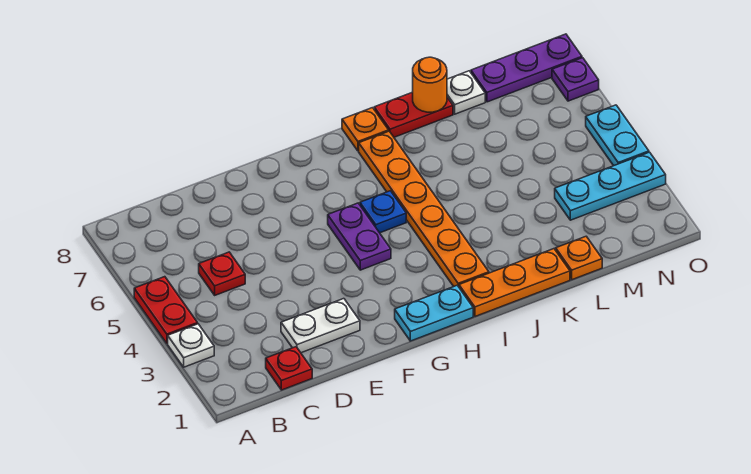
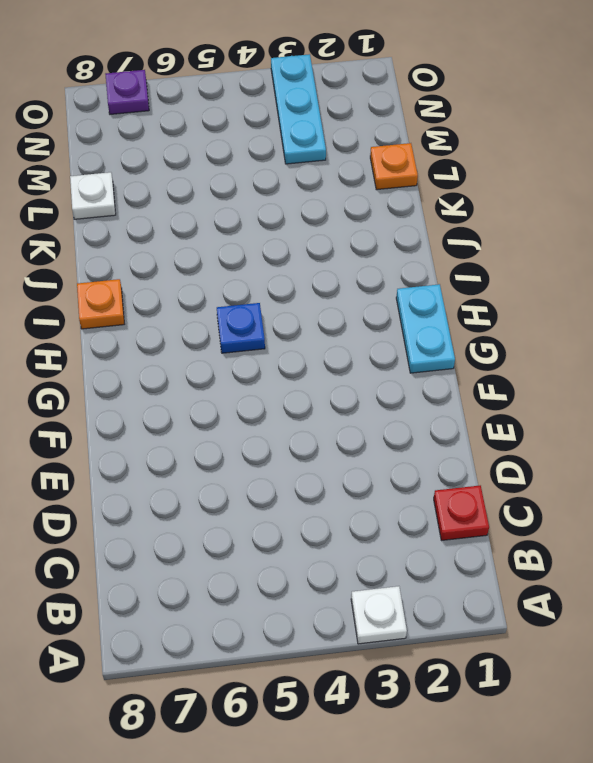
none -> red 1x2 plate [134,277,198,344]
none -> red 1x1 plate [199,252,245,295]
none -> white 1x2 plate [281,299,360,353]

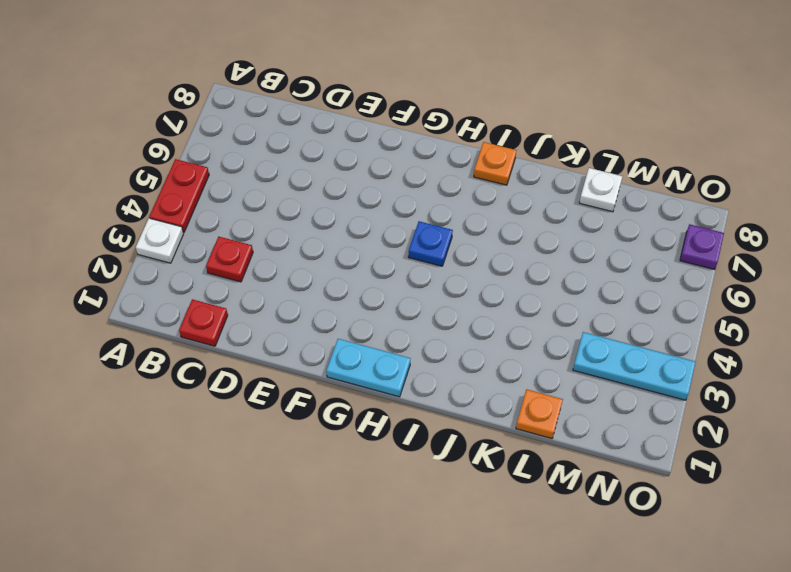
red 1x1 plate [206,237,253,282] -> red 1x1 plate moved to [199,252,245,295]
none -> white 1x2 plate [281,299,360,353]
none -> purple 1x2 plate [328,203,391,270]
none -> orange 1x3 plate [459,249,570,316]

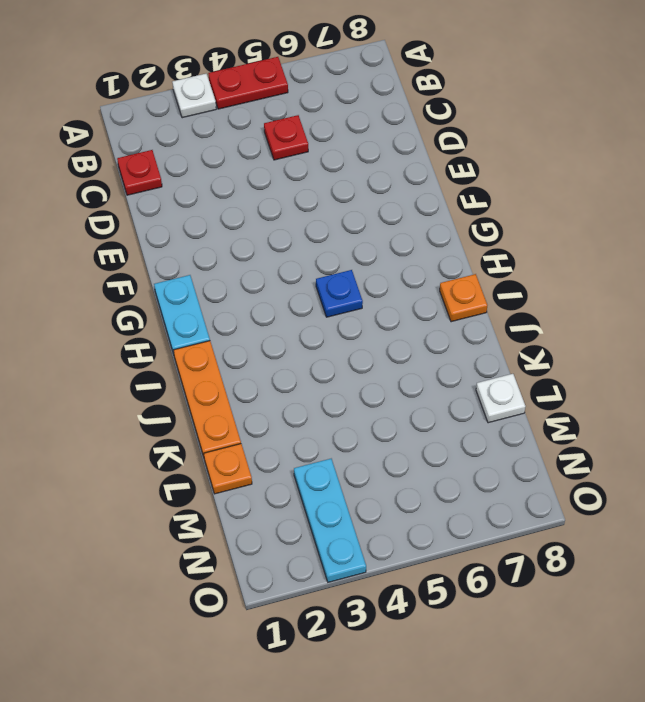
none -> white 1x2 plate [281,299,360,353]
none -> purple 1x2 plate [328,203,391,270]
none -> orange 1x6 plate [359,131,489,287]

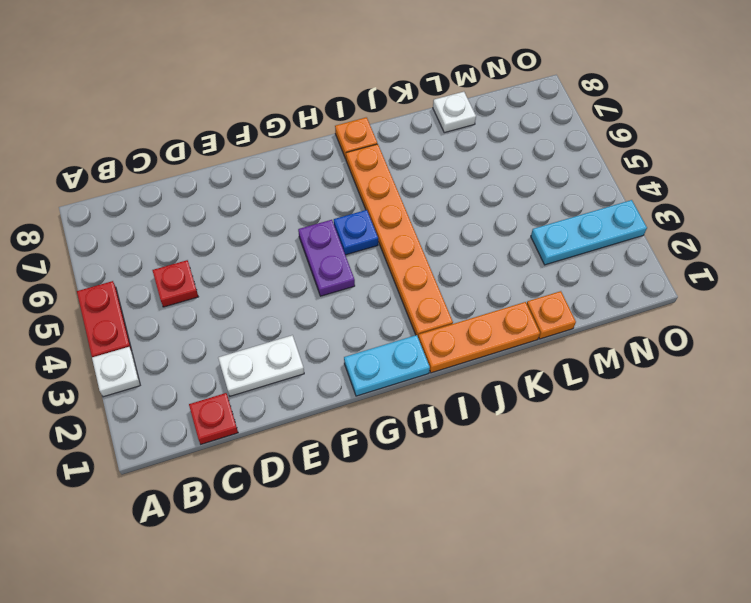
none -> red 1x2 plate [374,92,453,137]
none -> purple 1x3 plate [471,34,582,102]
none -> cyan 1x2 plate [586,105,649,166]

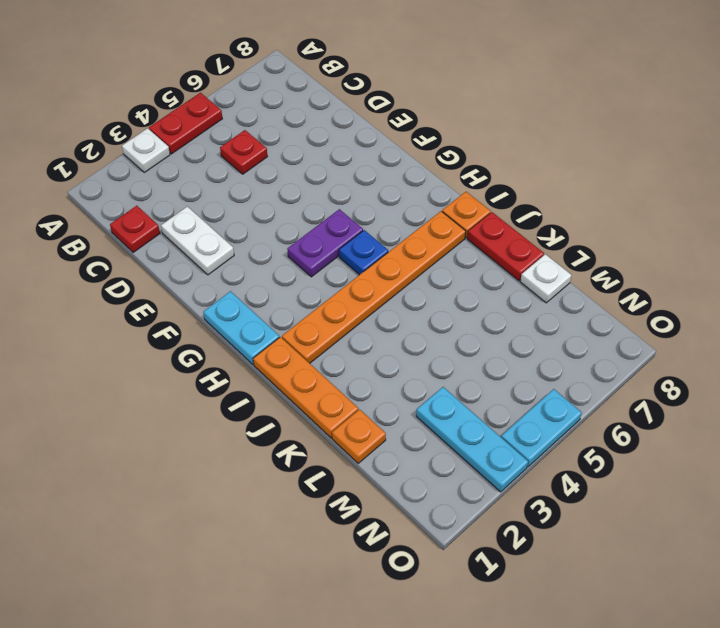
none -> purple 1x3 plate [471,34,582,102]
none -> purple 1x1 plate [552,58,599,101]
none -> orange 1x1 round brick [413,57,447,112]

